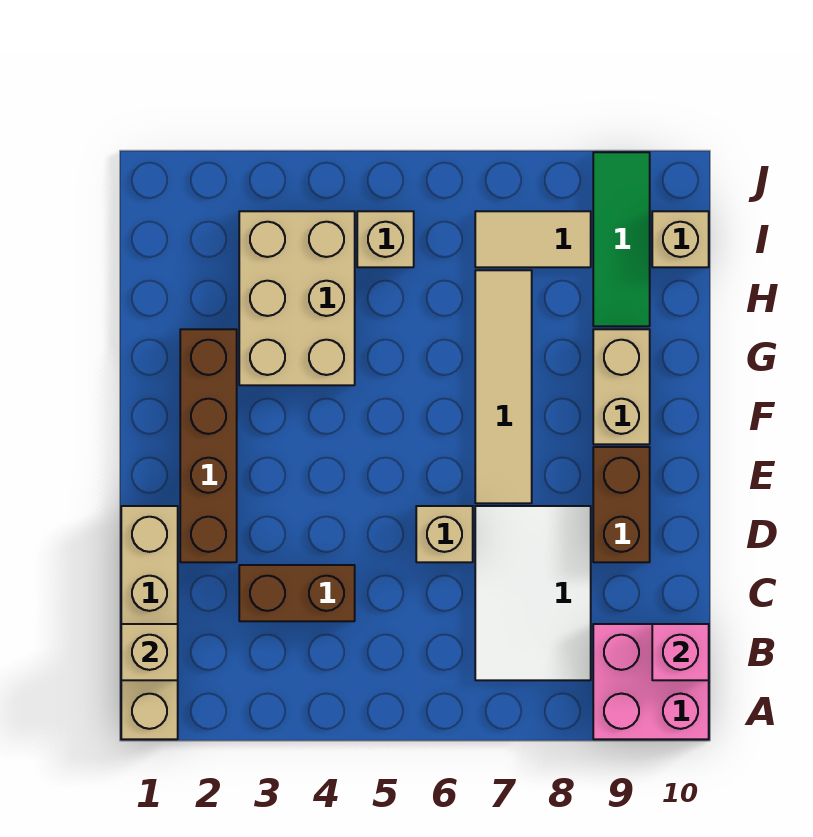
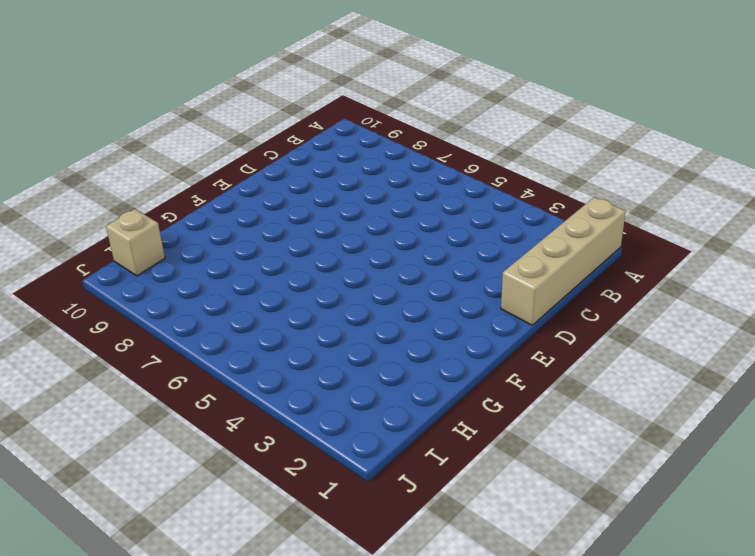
none -> pink 2x2 brick [593,624,709,739]
none -> white 2x3 tile [475,506,591,680]
none -> brown 1x2 brick [239,565,355,621]

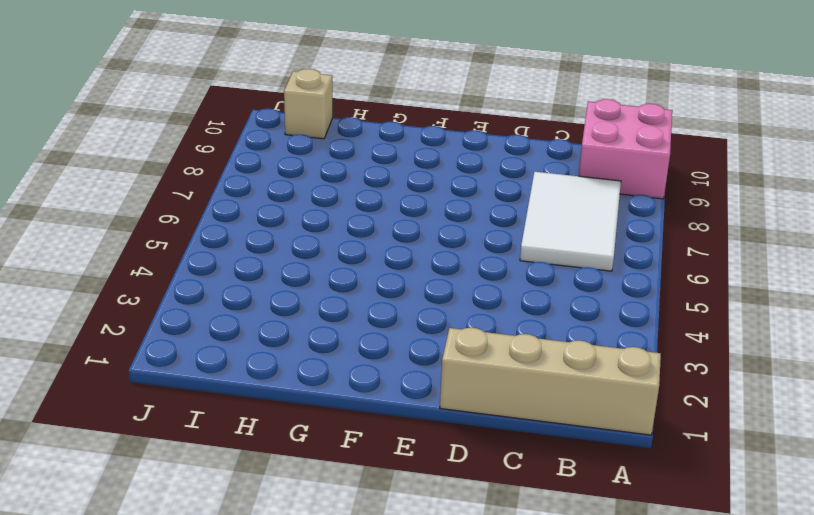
white 2x3 tile [520,172,621,271] -> white 2x3 tile turned to [475,506,591,680]
none -> brown 1x2 brick [239,565,355,621]
none -> brown 1x4 brick [180,329,237,562]
none -> tan 1x1 brick [416,506,473,562]

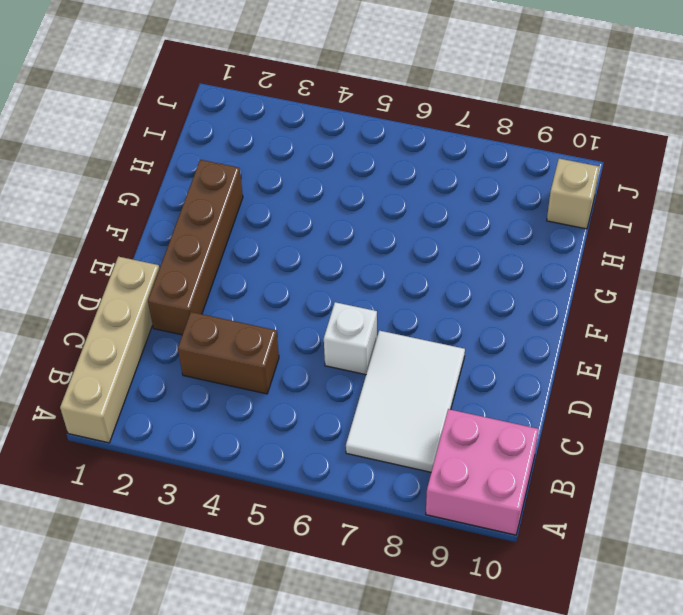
white 1x1 brick [324,302,377,375] -> tan 1x1 brick [416,506,473,562]
none -> brown 1x2 brick [593,447,650,562]
none -> tan 1x4 tile [475,270,532,503]
none -> tan 1x2 brick [593,329,650,444]

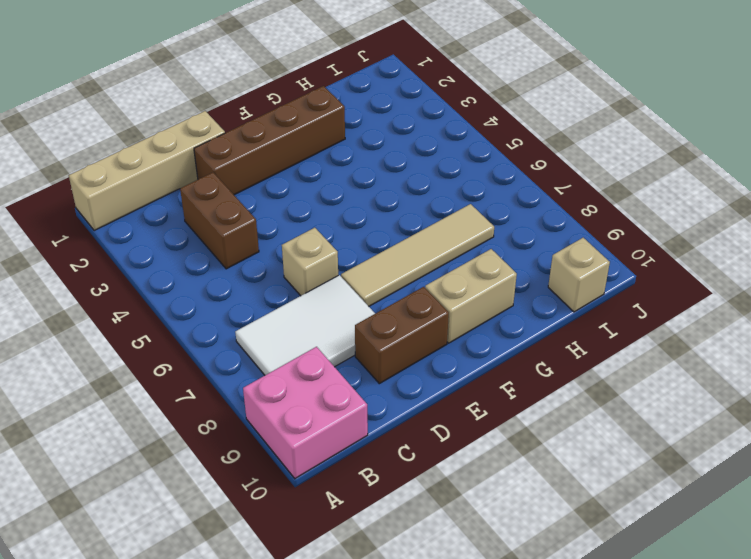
none -> tan 2x3 brick [239,211,355,385]
none -> green 1x3 tile [593,152,650,326]
none -> tan 1x1 brick [357,211,414,267]

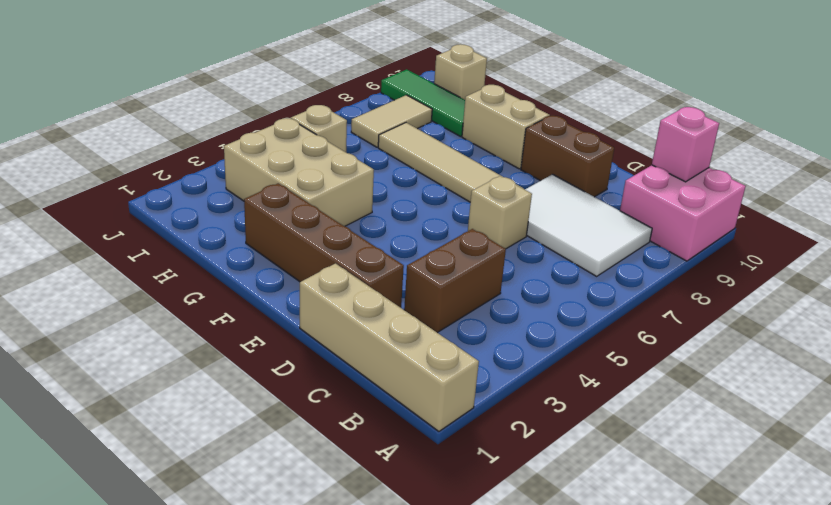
none -> tan 1x1 brick [121,624,178,680]

